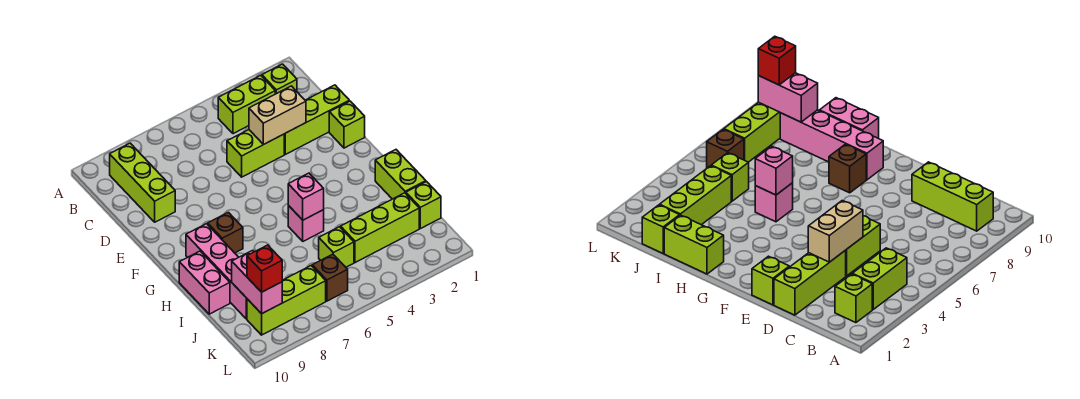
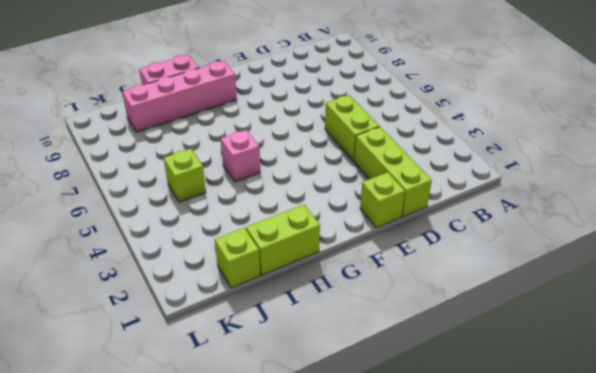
none -> lime 1x1 brick [262,64,297,94]
none -> lime 1x2 brick [218,75,275,134]
none -> lime 1x3 brick [110,143,175,222]

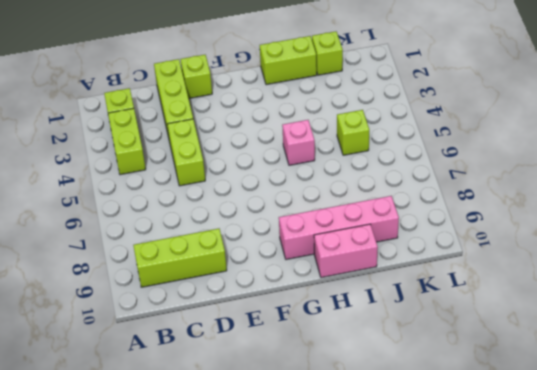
none -> brown 1x1 brick [208,212,243,253]
none -> lime 1x3 brick [341,193,419,263]
none -> brown 1x1 brick [312,254,348,301]

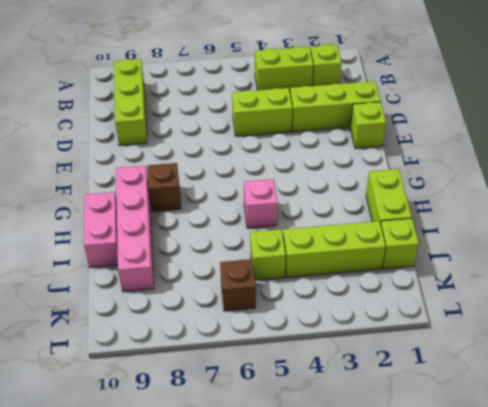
none -> lime 1x3 brick [247,266,326,335]
none -> tan 1x2 brick [249,86,306,145]
none -> pink 1x1 brick [288,173,324,220]

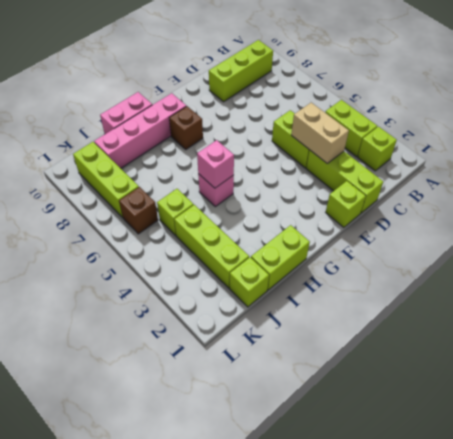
none -> pink 1x2 brick [232,251,282,314]
none -> red 1x1 brick [247,245,282,292]

